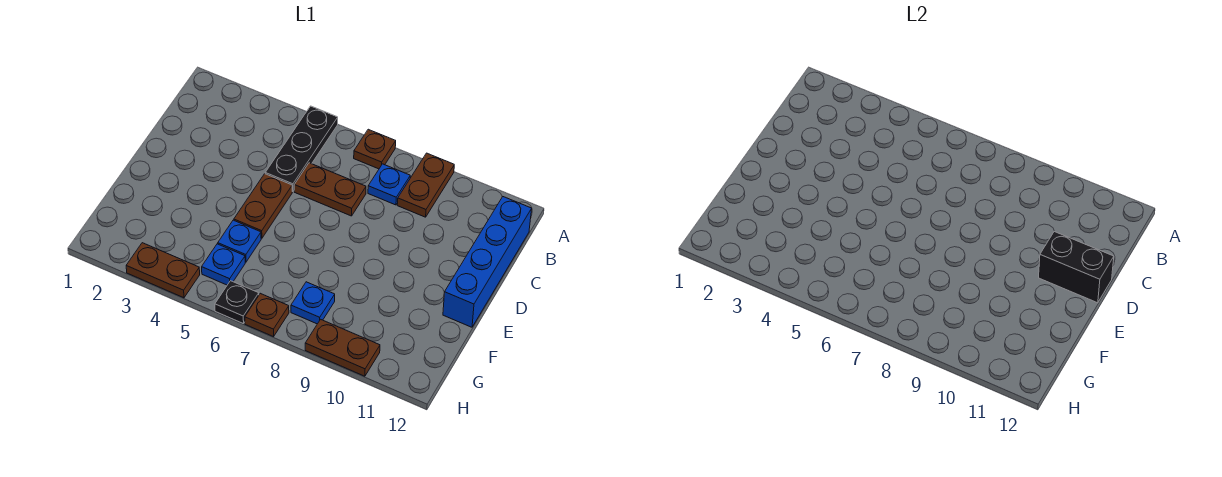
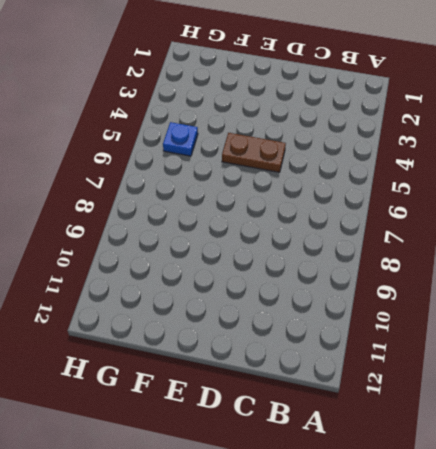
none -> black 1x3 plate [265,106,338,192]
none -> brown 1x1 plate [354,129,396,169]
none -> brown 1x2 plate [397,153,454,217]

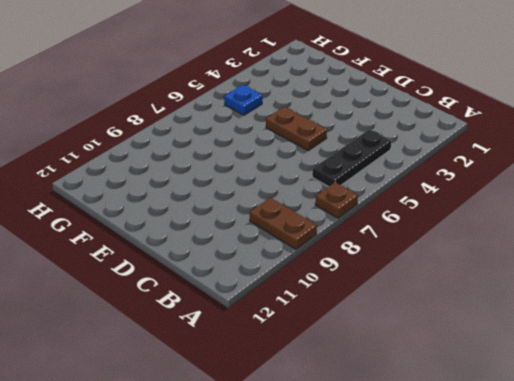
black 1x3 plate [312,129,391,187] -> black 1x3 plate turned to [265,106,338,192]
none -> blue 1x1 plate [368,164,410,205]
none -> blue 1x4 brick [443,197,532,327]
none -> brown 1x2 plate [294,163,366,216]

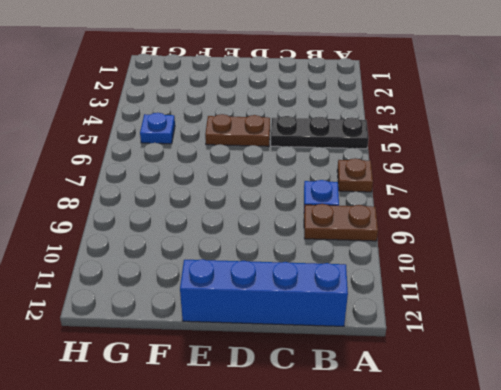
none -> brown 1x2 plate [294,163,366,216]
none -> blue 1x1 plate [218,220,261,262]
none -> blue 1x1 plate [291,282,335,324]

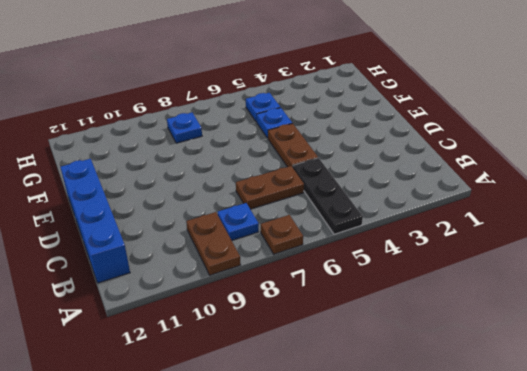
none -> brown 1x2 plate [126,243,200,298]
none -> black 1x1 plate [215,281,259,324]
none -> brown 1x1 plate [245,293,289,337]

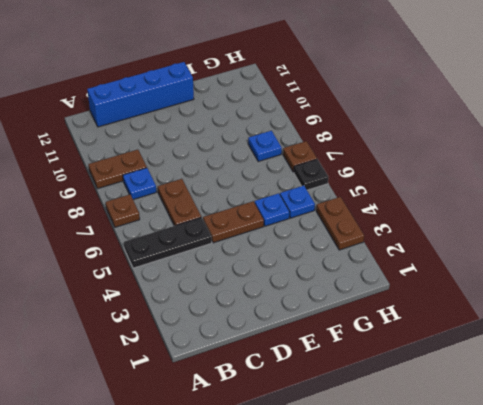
none -> brown 1x2 plate [305,319,380,376]
none -> black 1x2 brick [1039,231,1114,303]

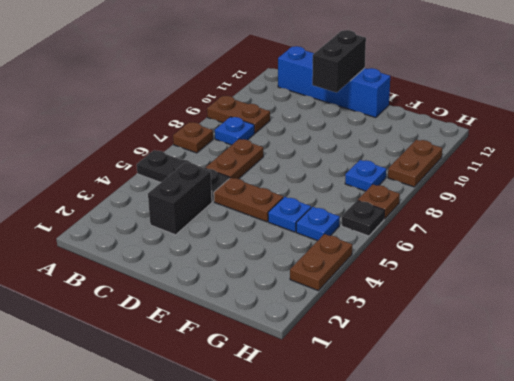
black 1x2 brick [148,162,212,235] -> none

